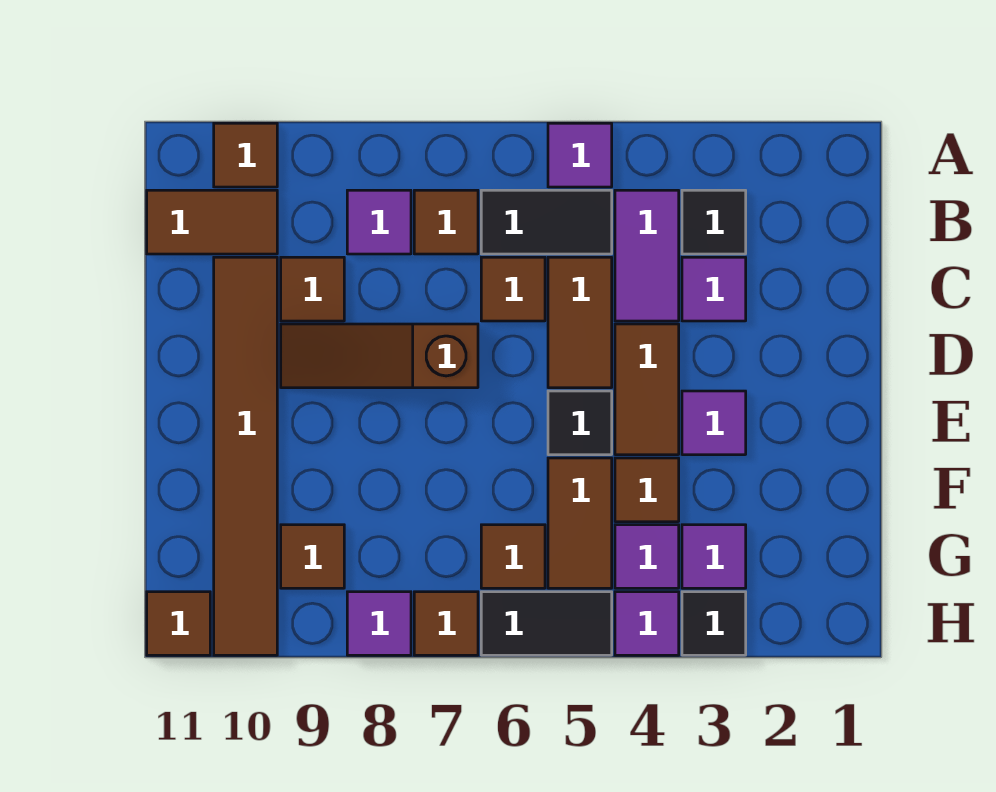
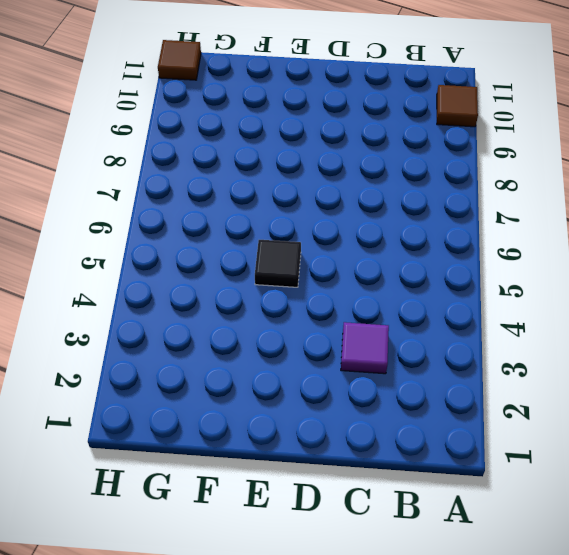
none -> purple 1x1 tile [548,123,612,187]
none -> black 1x1 tile [682,190,746,254]
none -> purple 1x2 tile [615,190,679,321]

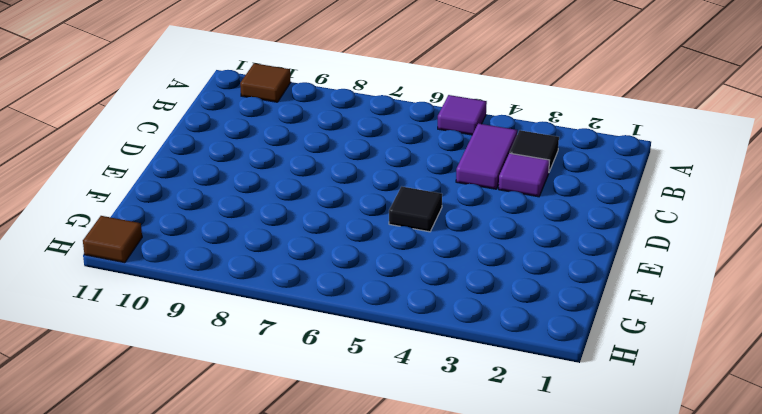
none -> black 1x2 tile [481,190,612,254]
none -> brown 1x1 tile [414,190,478,254]
none -> purple 1x1 tile [347,190,411,254]

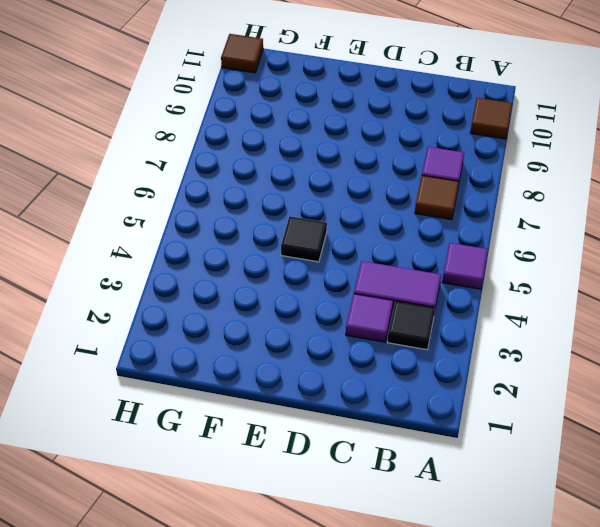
none -> black 1x2 tile [481,190,612,254]
none -> brown 1x2 tile [147,190,277,254]
none -> brown 1x2 tile [548,257,612,388]

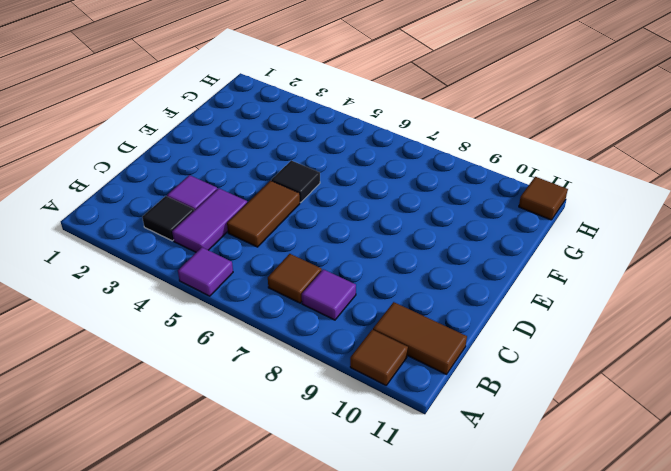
none -> black 1x2 tile [481,190,612,254]
none -> brown 1x1 tile [481,257,545,321]
none -> brown 1x1 tile [281,257,344,321]

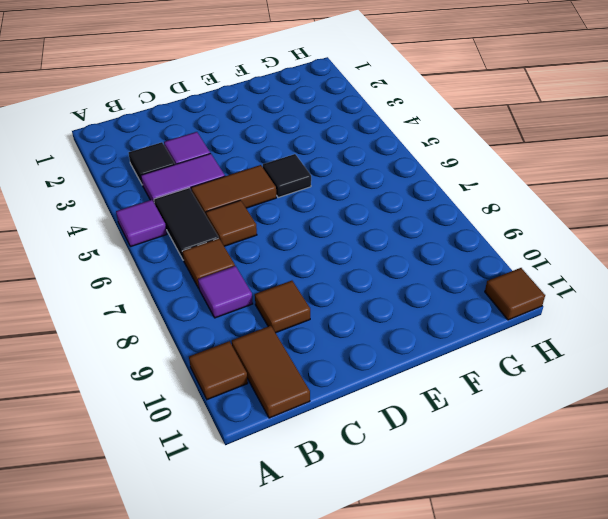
none -> brown 1x6 tile [214,257,277,655]
none -> brown 1x2 tile [615,324,679,455]
none -> brown 1x3 slope [281,324,478,388]

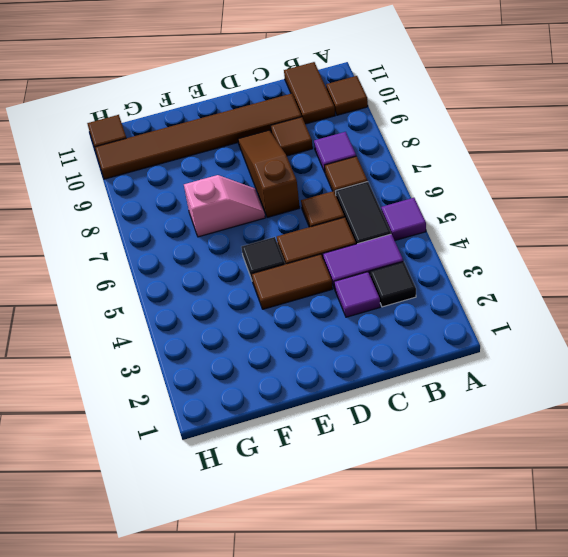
pink 1x2 slope [184,175,265,237] -> none
none -> purple 1x1 tile [682,391,746,455]
none -> brown 1x1 tile [615,458,679,522]
none -> brown 1x2 tile [548,458,612,588]

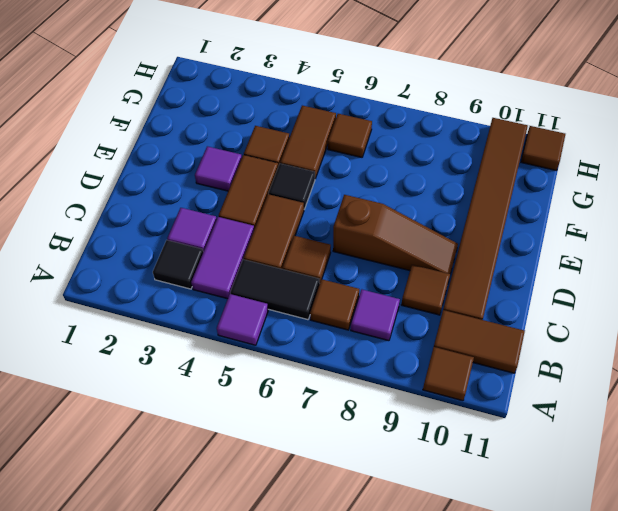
none -> purple 1x1 tile [682,525,746,588]
none -> purple 1x1 tile [615,525,679,588]
none -> brown 1x1 tile [281,525,344,588]

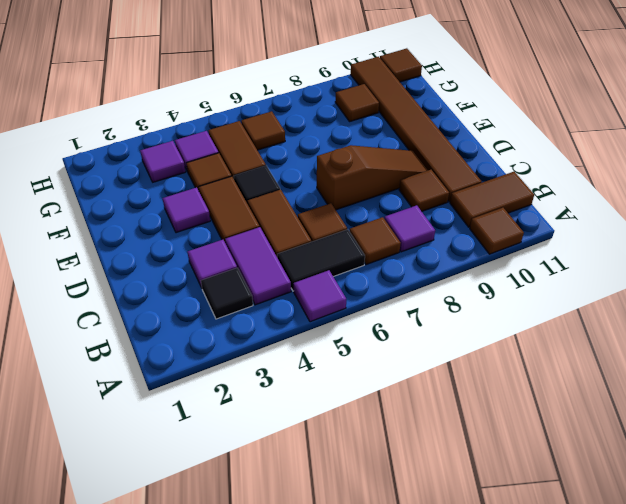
none -> black 1x1 tile [682,592,746,655]
none -> purple 1x1 tile [615,592,679,655]
none -> black 1x2 tile [481,592,612,655]

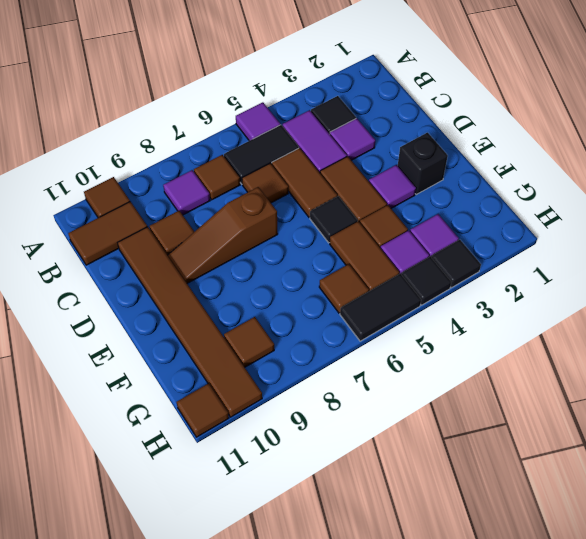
black 1x1 brick [398,133,448,194] -> none
black 1x1 tile [402,256,451,305] -> purple 1x1 tile [615,592,679,655]
none -> brown 1x1 tile [414,592,478,655]
none -> purple 1x1 tile [347,592,411,655]

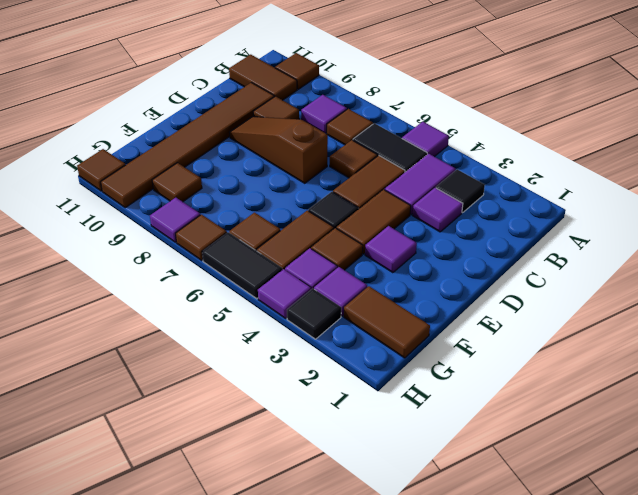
brown 1x2 tile [344,286,430,358] -> none

